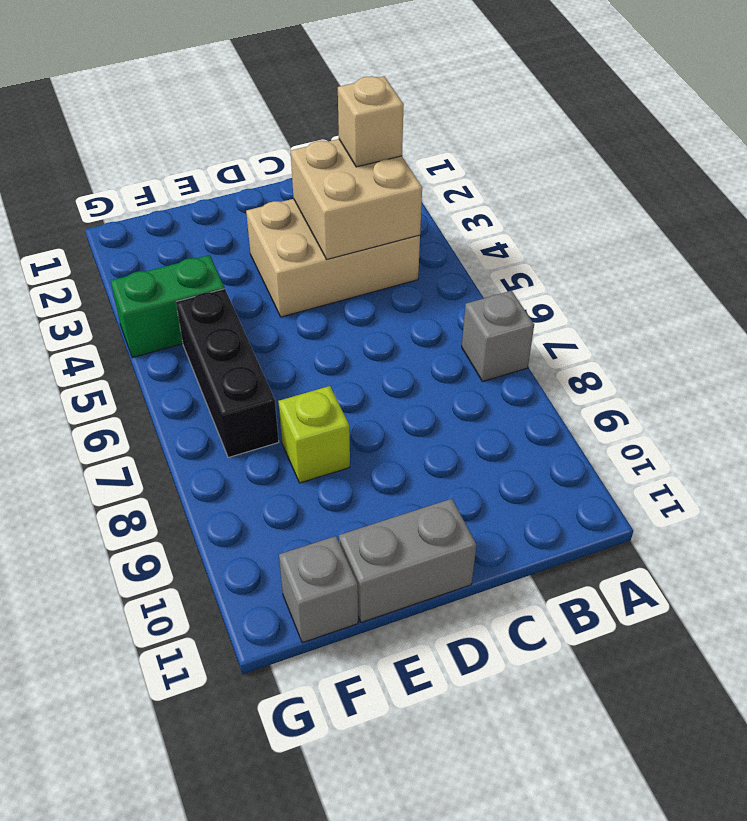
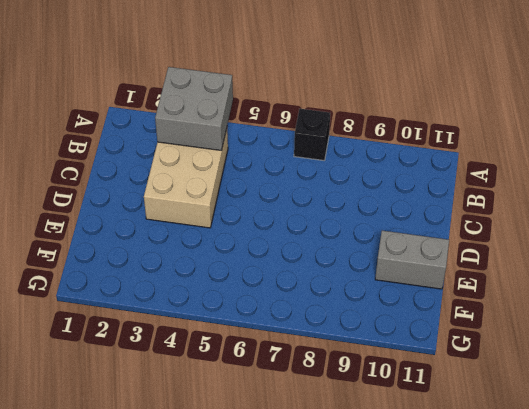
grey 2x2 brick [155,67,233,151] -> tan 2x2 brick [291,139,422,259]
black 1x1 brick [294,109,330,160] -> grey 1x1 brick [462,291,534,382]
grey 1x2 brick [375,230,449,289] -> grey 1x2 brick turned to [339,499,477,623]
none -> lime 1x1 brick [278,386,350,483]
none -> green 1x2 brick [111,255,224,358]

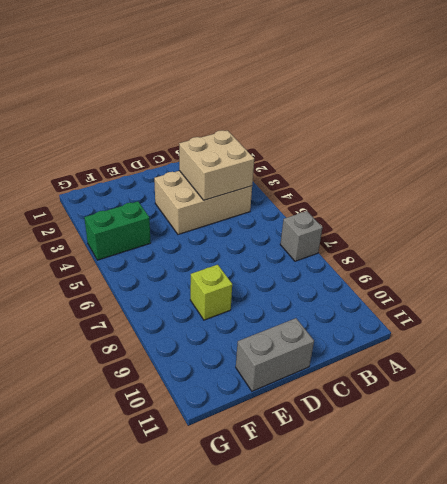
none -> black 1x3 brick [176,289,279,458]
none -> grey 1x1 brick [279,536,358,643]

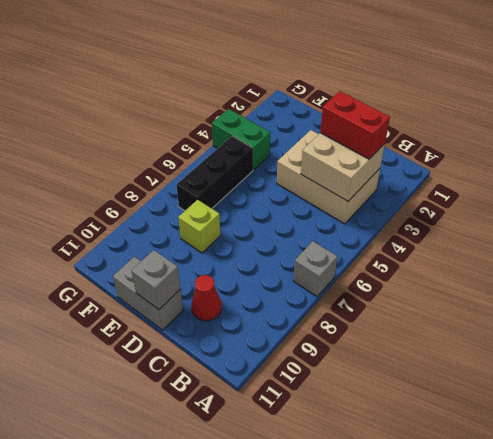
red 1x2 brick [320,91,390,159] -> tan 1x1 brick [338,76,404,167]
red 1x1 cone [191,275,222,321] -> none
grey 1x1 brick [131,250,180,309] -> grey 1x1 brick moved to [279,536,358,643]

